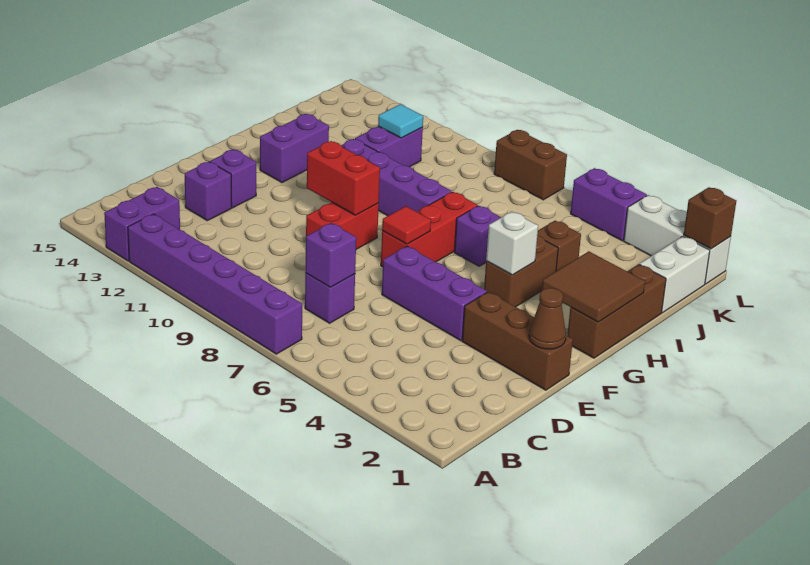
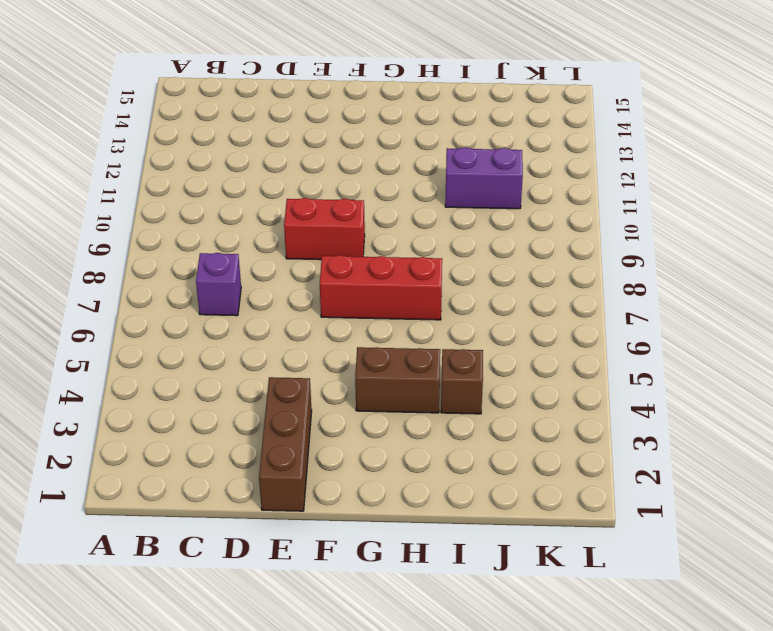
none -> purple 1x6 brick [128,214,302,354]
none -> purple 1x2 brick [104,187,180,261]
none -> purple 1x1 brick [185,162,232,221]

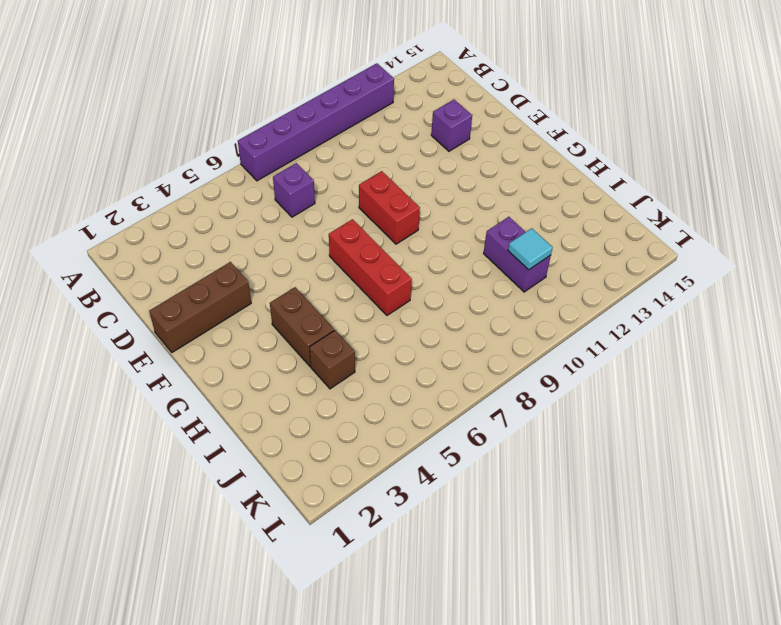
none -> purple 1x2 brick [104,187,180,261]
none -> purple 1x3 brick [382,246,487,341]
none -> purple 1x1 brick [210,149,256,208]

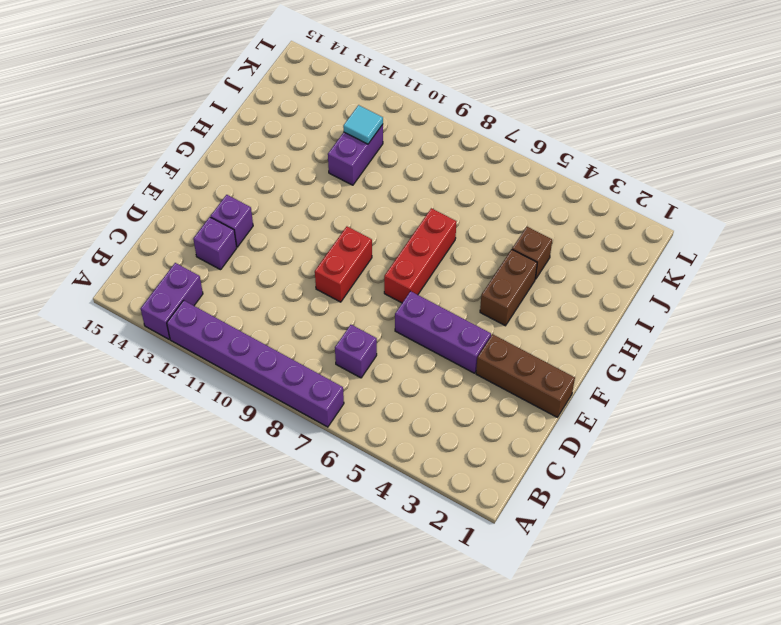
none -> brown 1x3 brick [567,264,666,358]
none -> purple 1x2 brick [260,114,329,183]
none -> purple 1x1 brick [454,206,501,266]

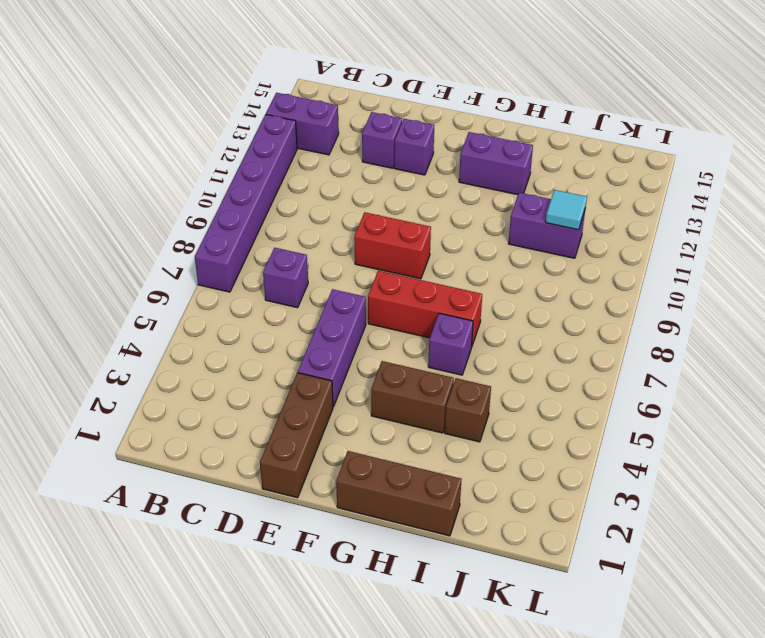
none -> purple 1x4 brick [341,139,452,216]
none -> white 1x2 brick [640,236,710,313]
none -> white 1x3 brick [624,195,731,284]

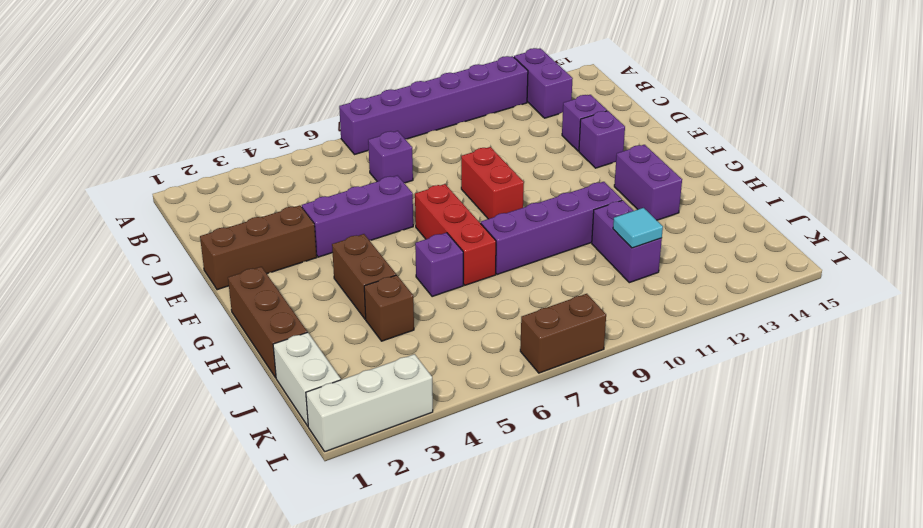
none -> purple 1x2 brick [571,168,647,241]
none -> purple 1x1 brick [305,223,356,287]
none -> brown 1x1 cone [529,288,566,349]

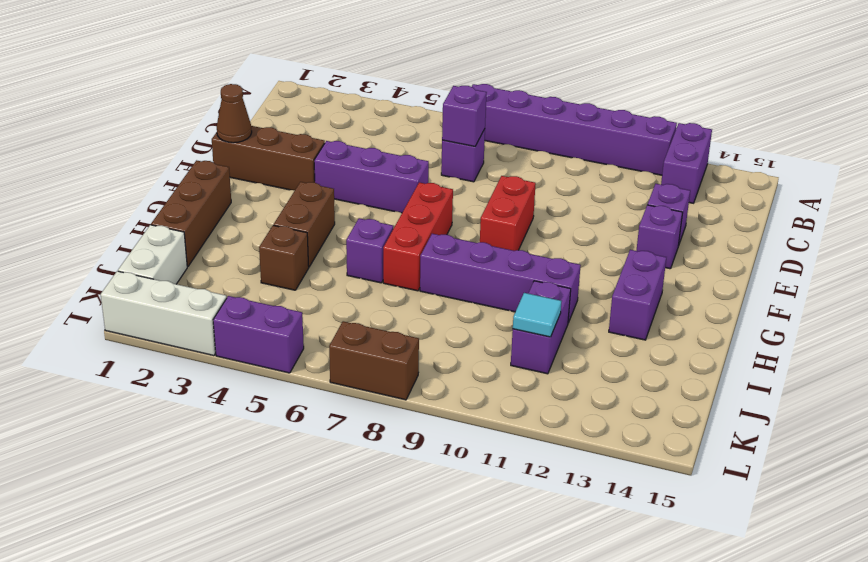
none -> red 1x1 tile [382,206,431,244]
none -> red 1x2 brick [307,141,380,215]
none -> brown 2x2 tile [542,251,645,322]

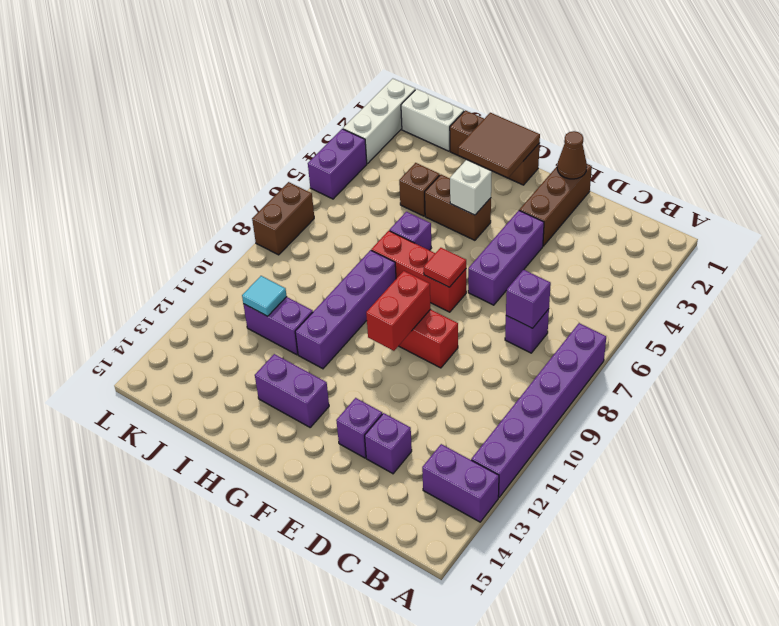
none -> brown 1x1 brick [684,187,736,249]

